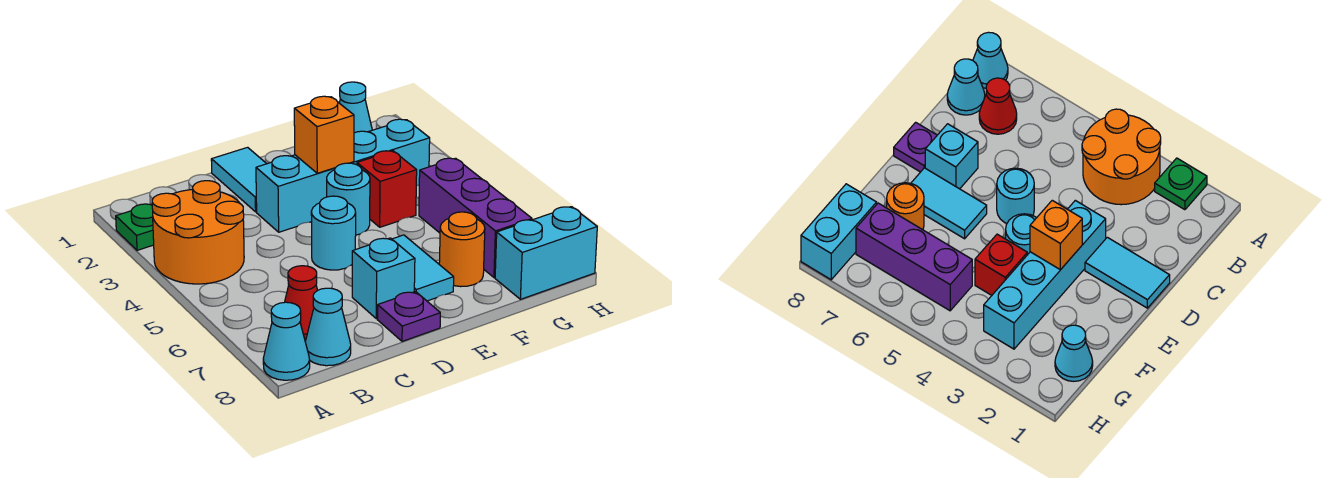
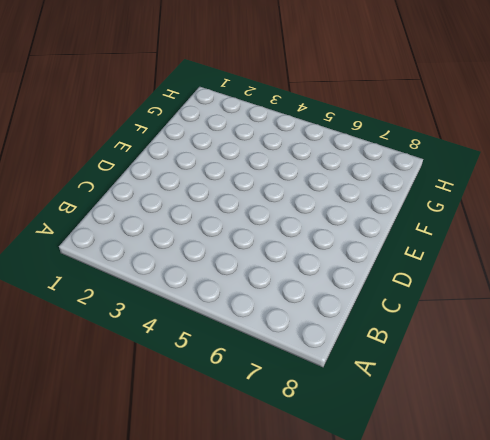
none -> green 1x1 plate [116,204,154,250]
none -> orange 2x2 round brick [152,181,244,284]
none -> cyan 1x1 cone [263,302,310,380]

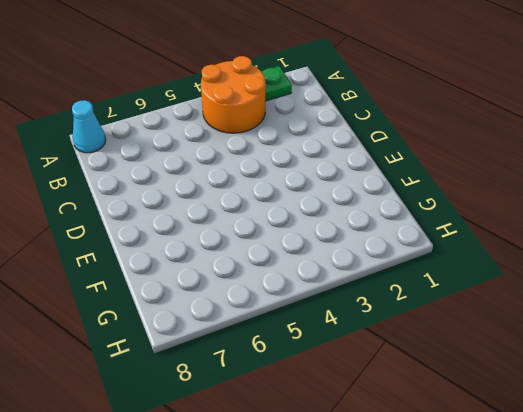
none -> red 1x1 cone [284,266,318,341]
none -> cyan 1x1 cone [305,288,351,366]
none -> cyan 1x2 tile [211,147,267,212]

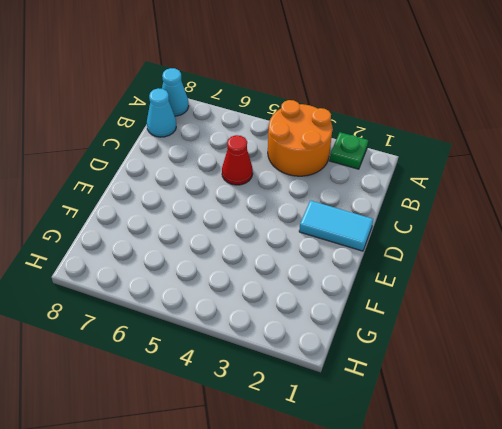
red 1x1 cone [222,135,253,185] -> red 1x1 cone moved to [284,266,318,341]
none -> cyan 1x4 brick [256,119,430,232]
none -> cyan 1x1 round brick [311,196,356,270]
none -> cyan 1x1 brick [352,238,415,319]

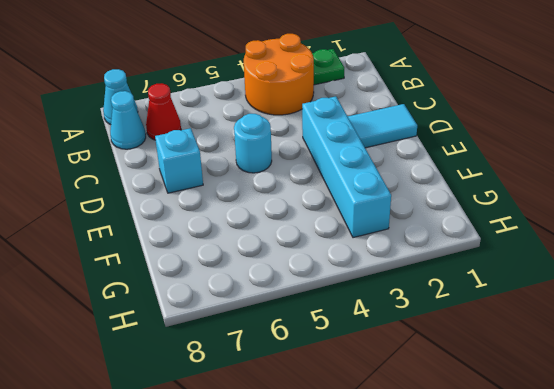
none -> purple 1x1 plate [378,292,440,341]
none -> cyan 1x1 round brick [327,163,370,235]
none -> cyan 1x2 tile [392,235,454,301]

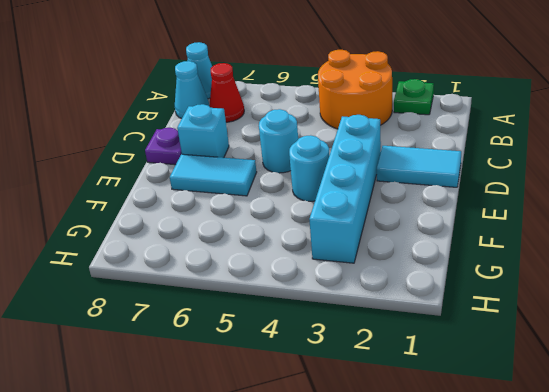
none -> red 1x1 brick [357,151,417,227]
none -> orange 1x1 round brick [439,212,485,287]
none -> cyan 1x1 cone [339,82,372,133]

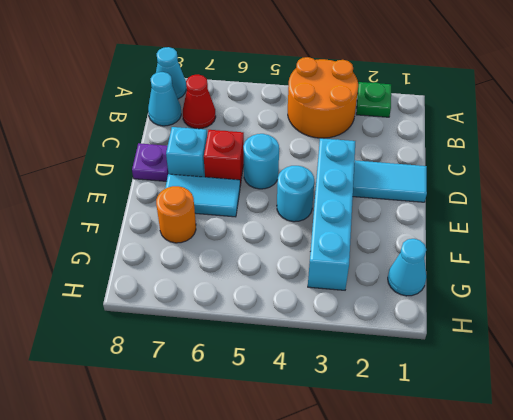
red 1x1 brick [204,130,244,185] -> red 1x1 brick moved to [357,151,417,227]
none -> purple 1x3 brick [419,158,532,277]
none -> cyan 1x2 brick [495,207,597,299]
none -> orange 1x1 brick [294,96,354,173]

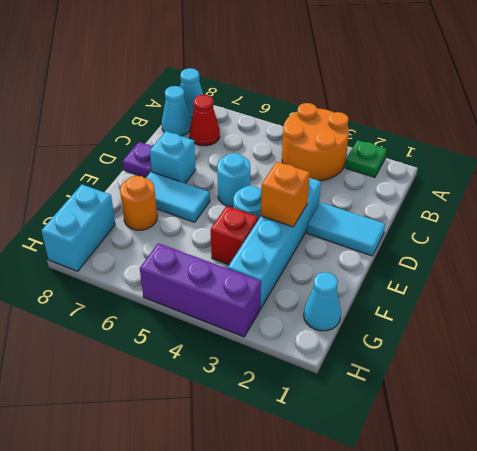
purple 1x3 brick [140,243,261,337] -> purple 1x3 brick moved to [419,158,532,277]

